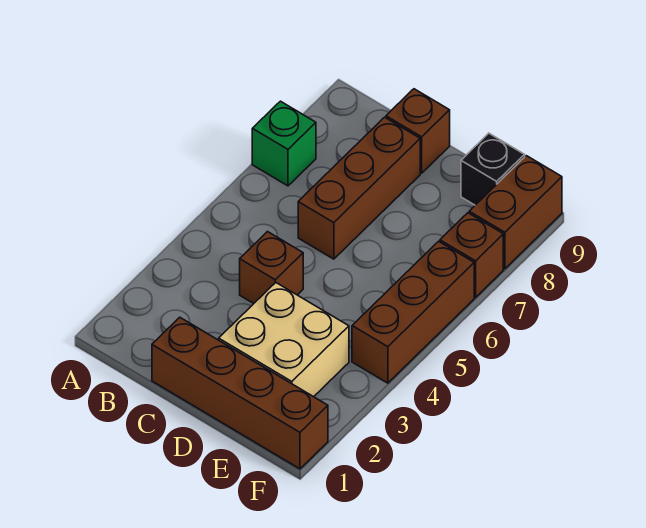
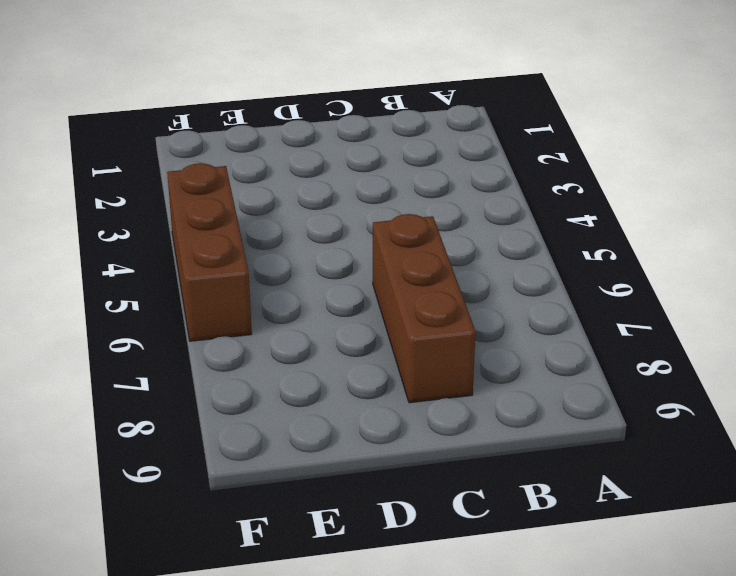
none -> green 1x1 brick [252,101,316,186]
none -> brown 1x4 brick [152,317,328,469]

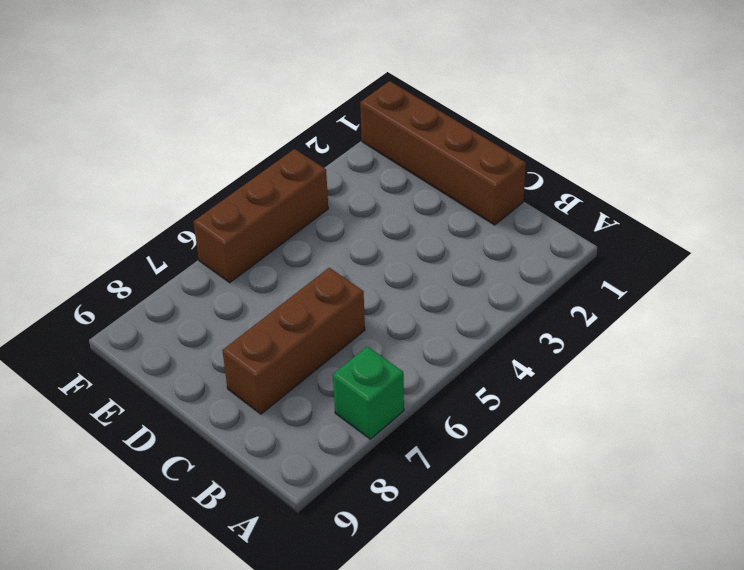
none -> brown 1x1 brick [240,232,303,303]
none -> brown 1x1 brick [386,89,450,173]

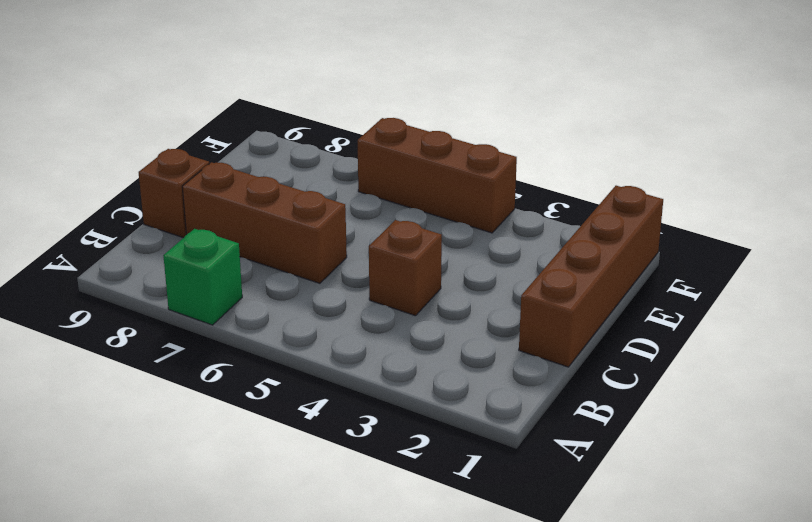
none -> tan 2x2 brick [219,283,349,397]
none -> black 1x1 brick [461,133,525,205]

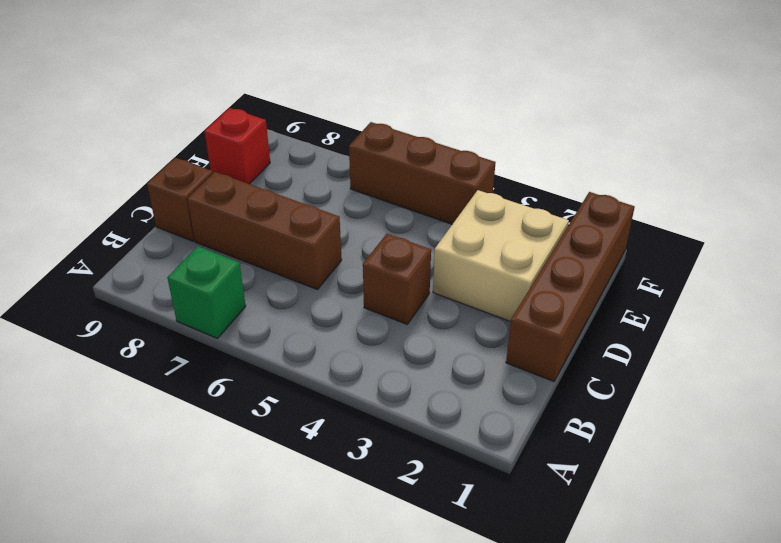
red 1x1 brick [204,108,270,184] -> black 1x1 brick [461,133,525,205]
none -> brown 1x1 brick [440,213,503,297]
none -> brown 1x2 brick [469,156,562,269]

